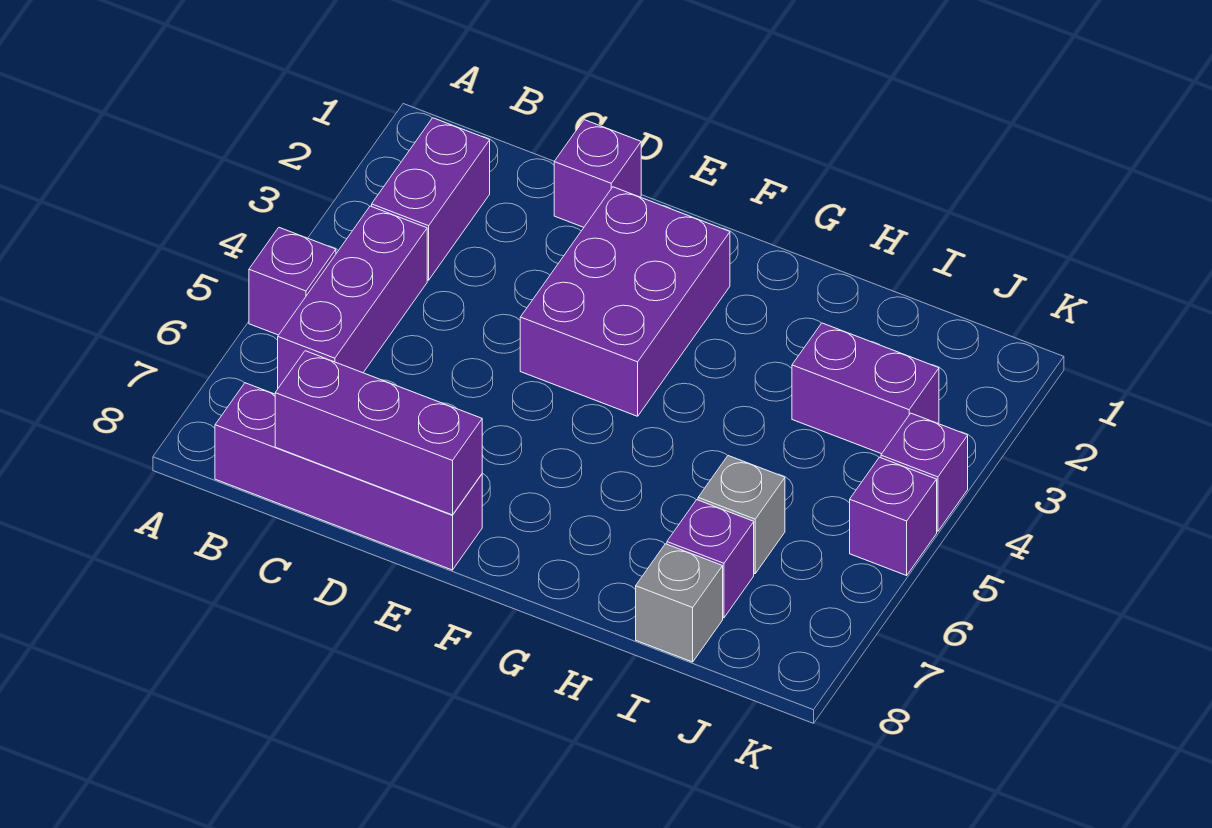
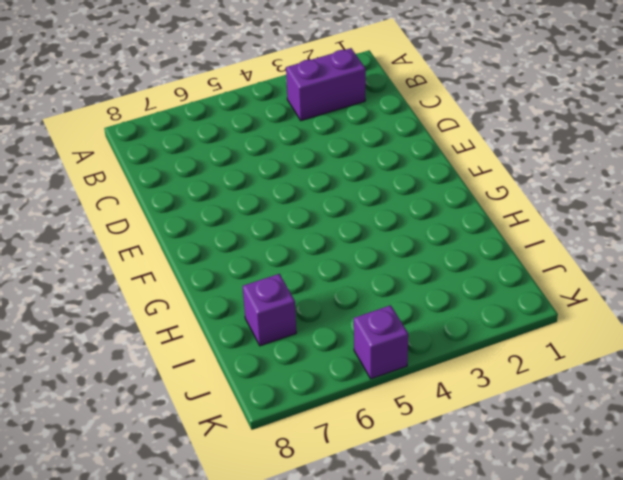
none -> purple 1x1 brick [249,228,336,335]
none -> purple 1x3 brick [278,206,427,388]
none -> purple 1x4 brick [215,383,482,570]

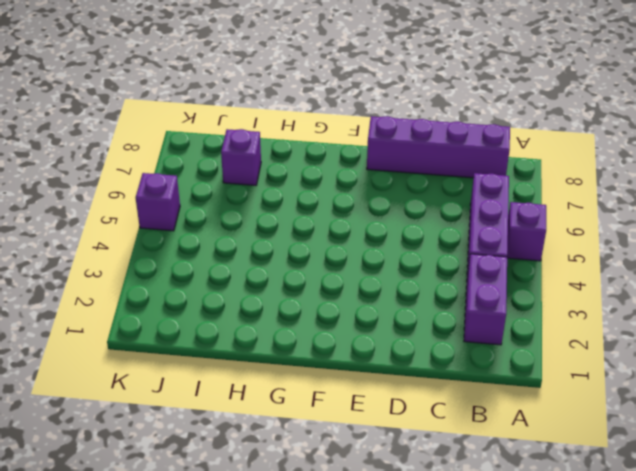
none -> purple 1x1 brick [554,120,641,227]
none -> purple 2x3 brick [520,187,730,416]
none -> purple 1x2 brick [792,323,939,454]

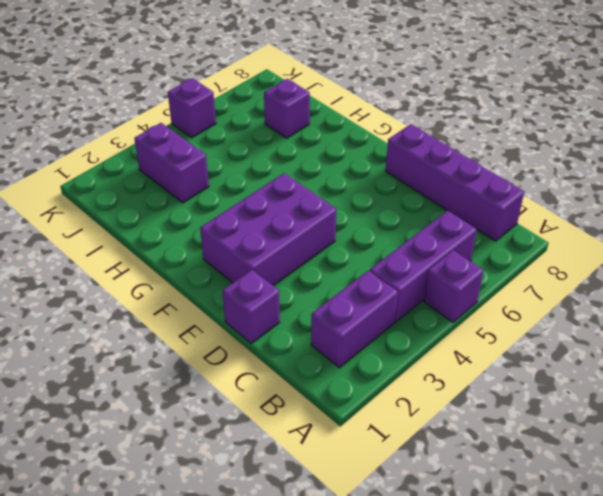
none -> grey 1x1 brick [698,456,785,574]
none -> grey 1x1 brick [636,544,723,662]
none -> purple 1x1 brick [881,413,968,531]

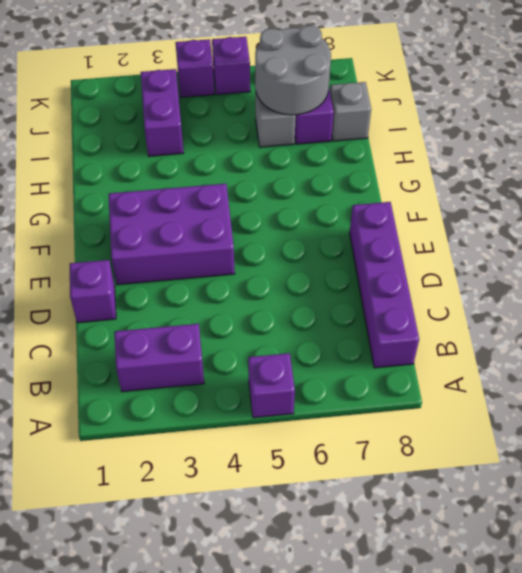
grey 2x2 round brick [255,26,331,115] -> none
none -> purple 1x3 brick [278,206,427,388]
none -> purple 1x3 brick [275,351,482,515]

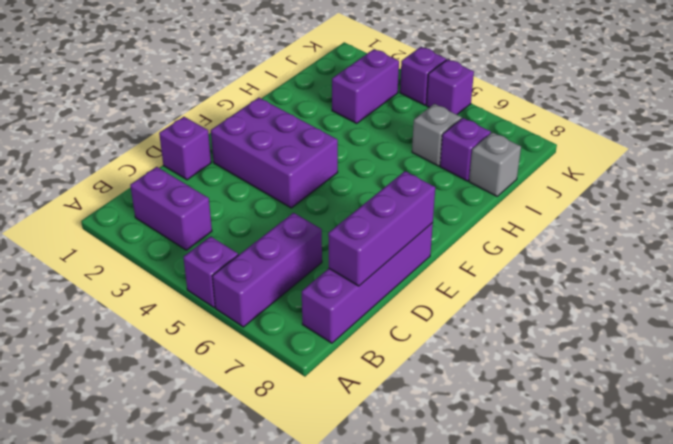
purple 1x3 brick [212,213,322,327] -> purple 1x3 brick turned to [278,206,427,388]

